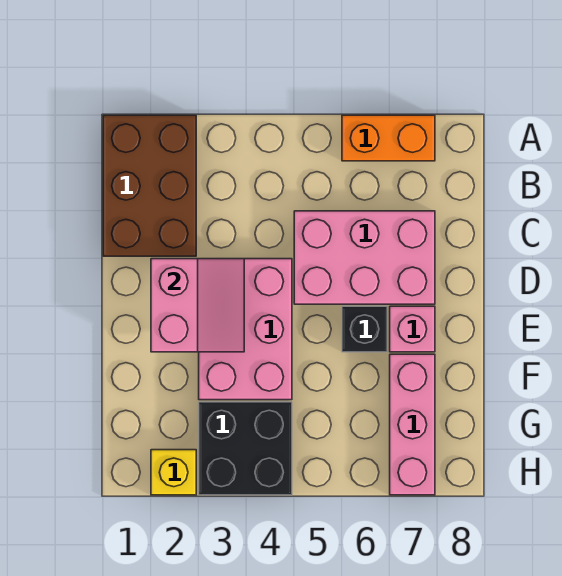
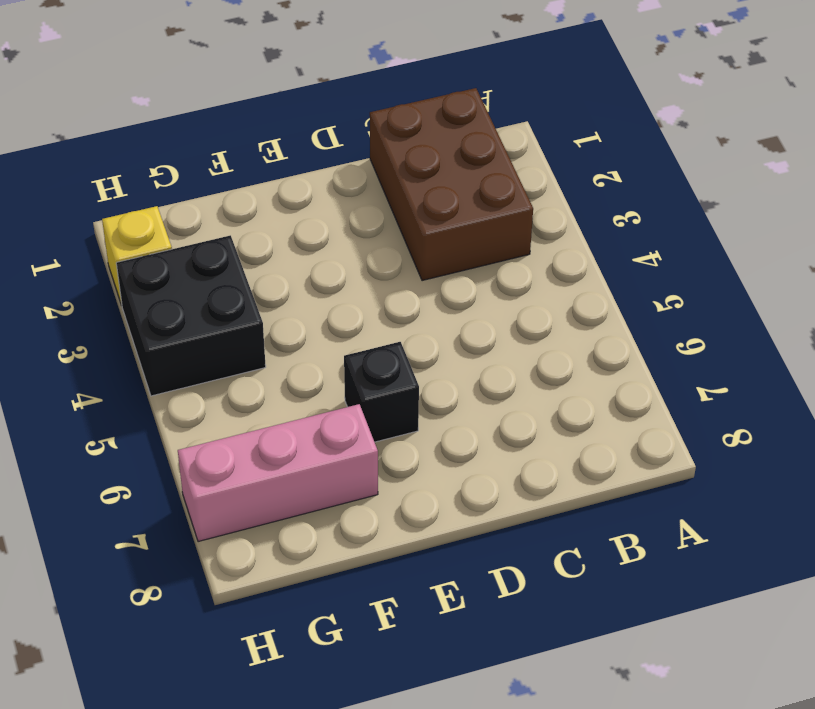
brown 2x3 brick [370,88,533,281] -> brown 2x3 brick turned to [103,115,196,256]
none -> orange 1x2 brick [342,115,435,161]
none -> pink 2x3 brick [294,211,435,304]

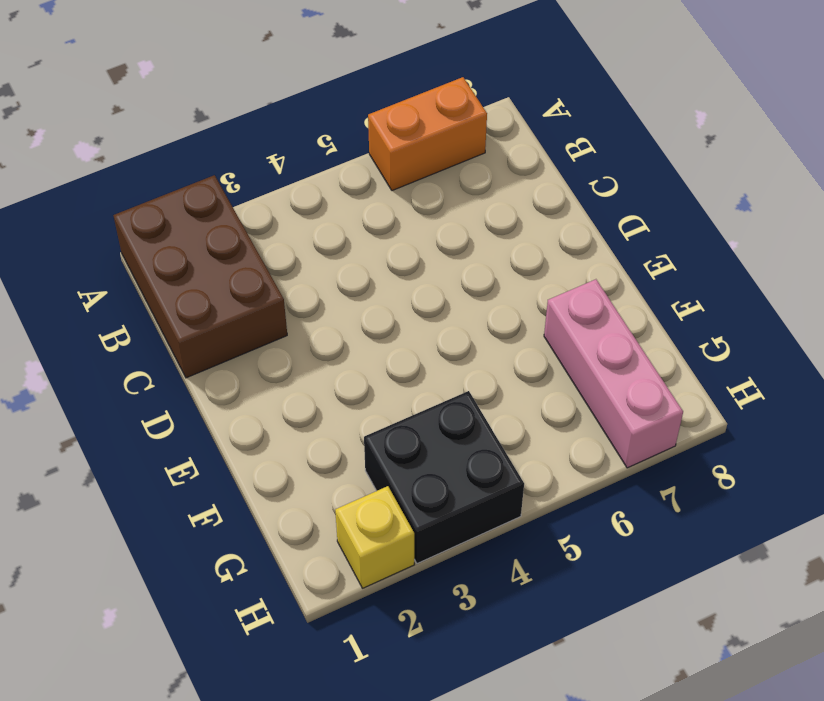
none -> pink 2x3 brick [294,211,435,304]
none -> pink 2x3 brick [199,259,292,400]

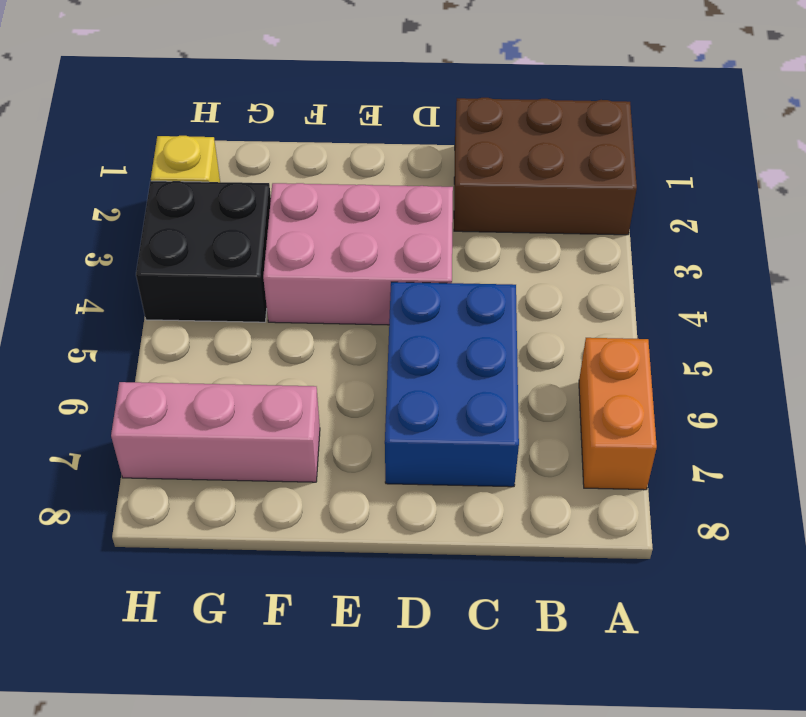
blue 2x3 brick [385,282,519,487] -> pink 2x3 brick [294,211,435,304]
none -> black 1x1 brick [342,306,387,352]
none -> pink 1x1 brick [390,306,435,352]

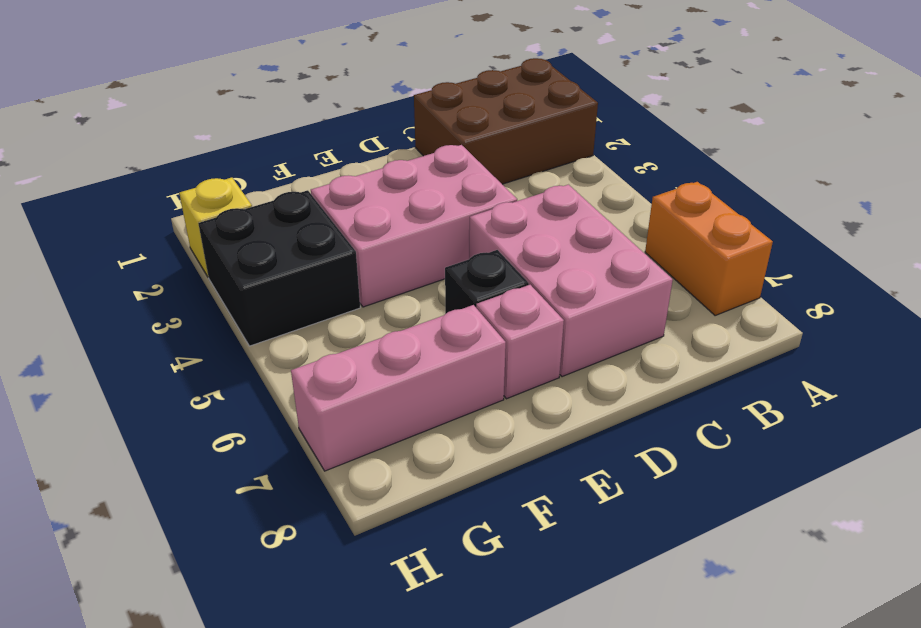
none -> pink 2x2 slope [151,259,244,352]

